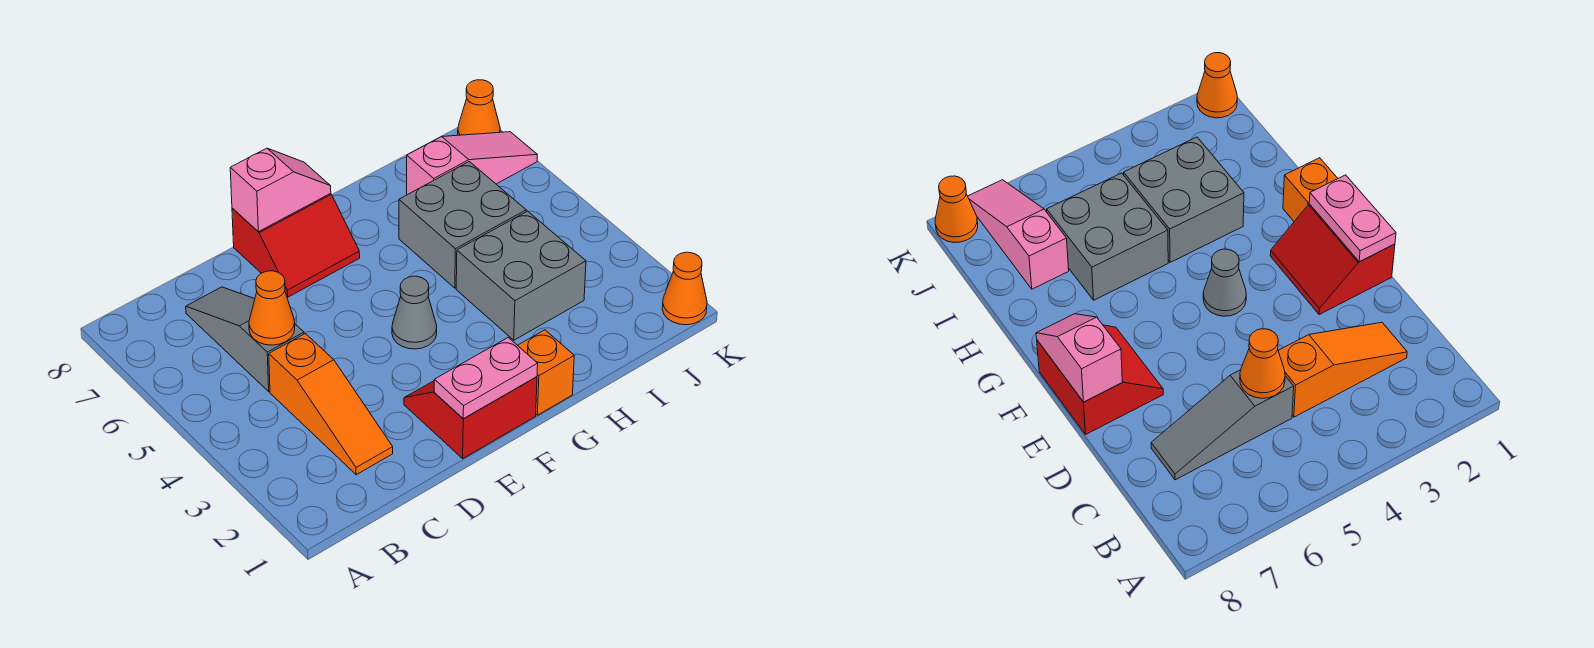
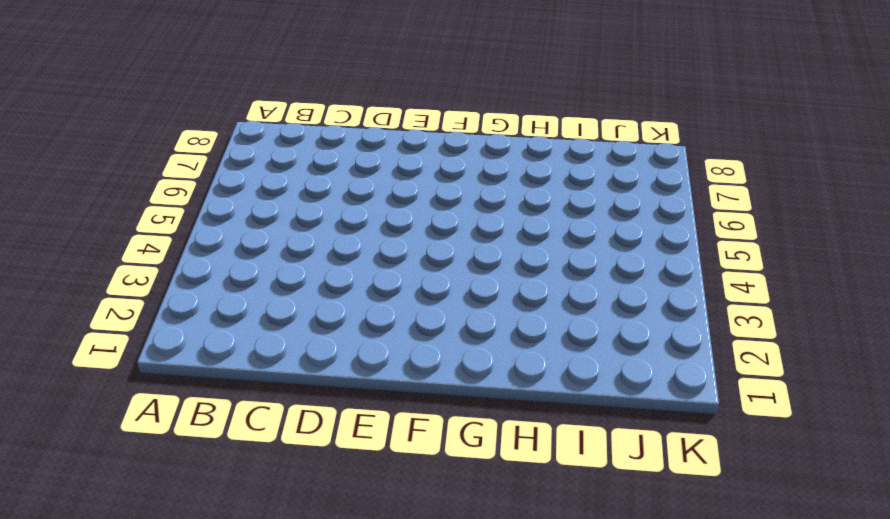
none -> orange 1x3 slope [269,334,393,475]
none -> grey 1x3 slope [186,287,304,392]
none -> red 2x2 slope [404,377,537,458]

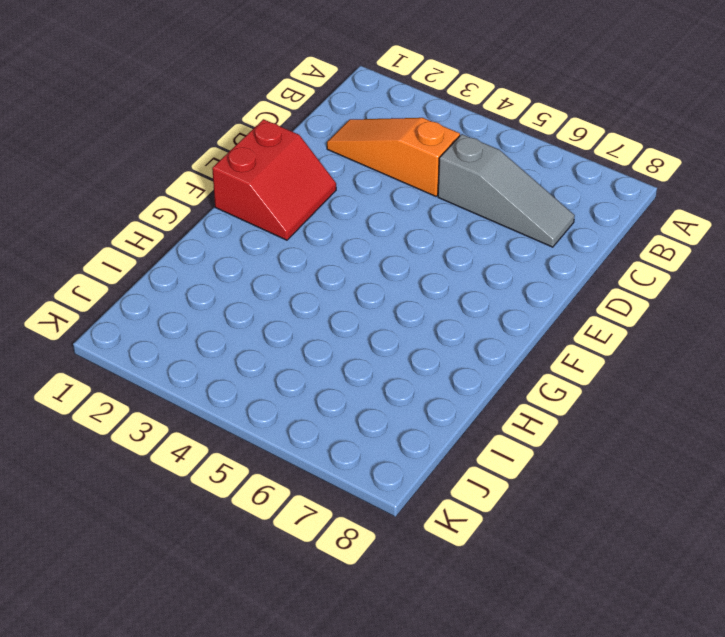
none -> red 2x2 slope [232,193,360,297]
none -> grey 1x1 cone [392,276,437,349]
none -> orange 1x1 brick [518,330,574,415]

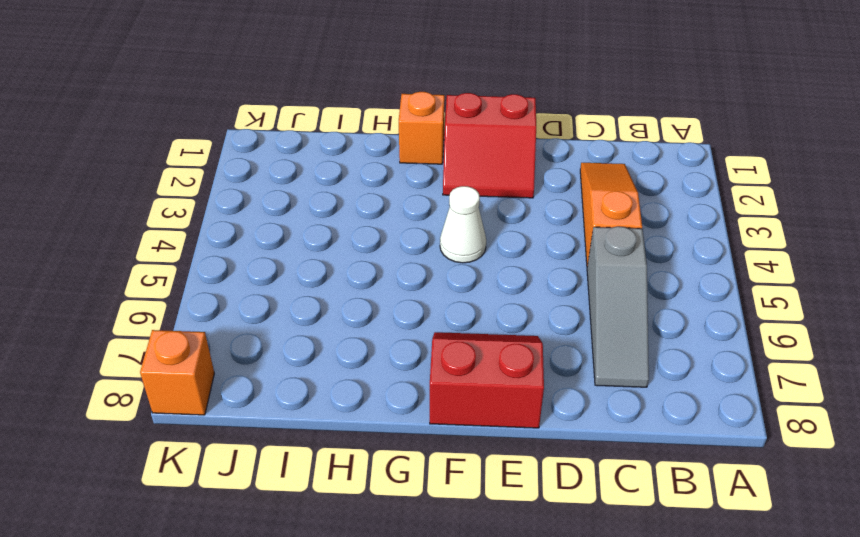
white 1x1 cone [440,186,486,263] -> grey 1x1 cone [392,276,437,349]
orange 1x1 brick [140,330,214,415] -> orange 1x1 cone [458,80,500,135]
none -> grey 2x2 brick [456,211,586,340]
none -> grey 2x2 brick [399,162,526,288]
none -> pink 1x3 slope [407,132,537,195]

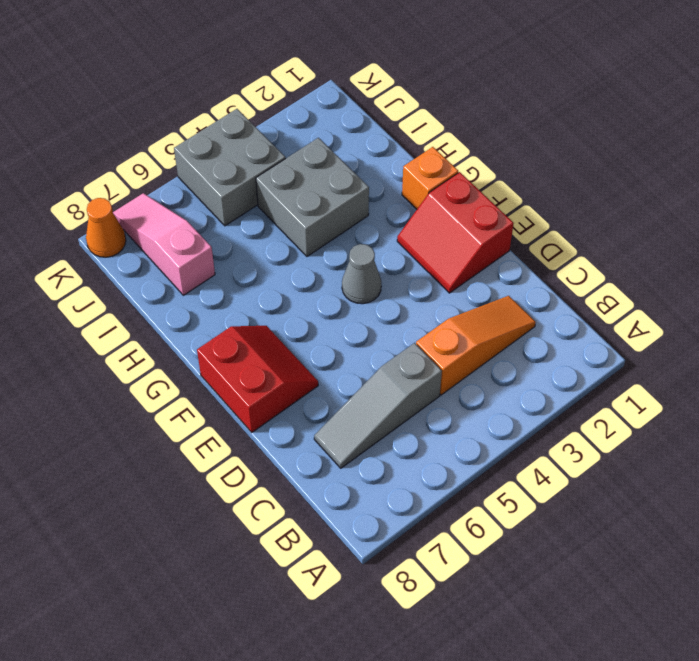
grey 2x2 brick [174,109,286,226] -> grey 2x2 brick moved to [399,162,526,288]
none -> orange 1x1 cone [662,252,707,325]
none -> orange 1x1 cone [249,271,295,345]
none -> pink 1x2 plate [434,337,538,419]

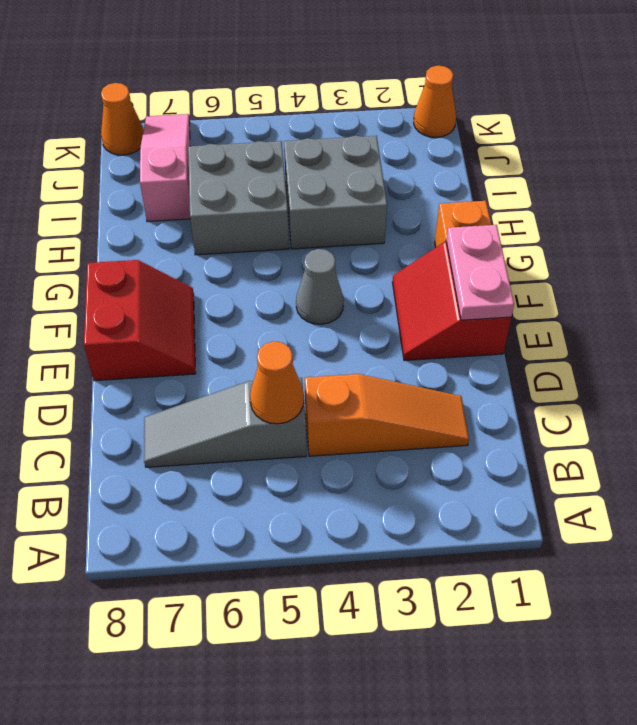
none -> pink 1x2 slope [230,148,331,232]

